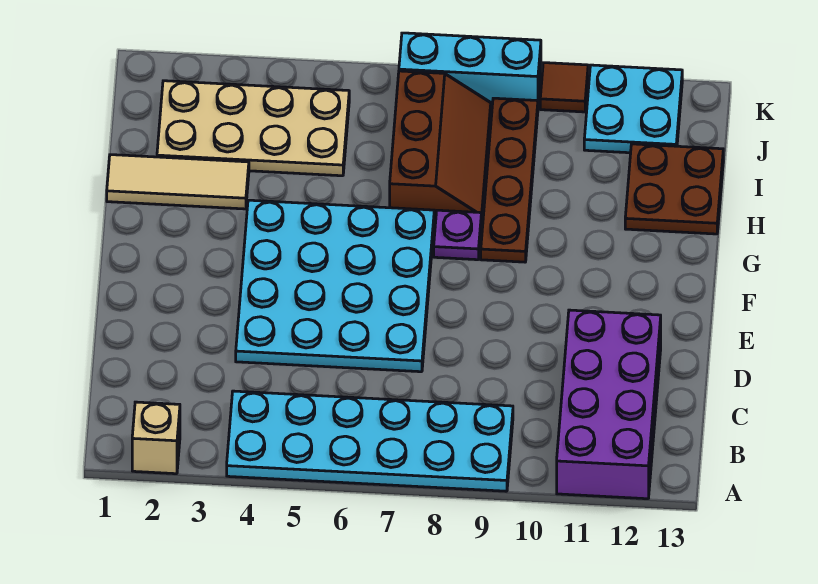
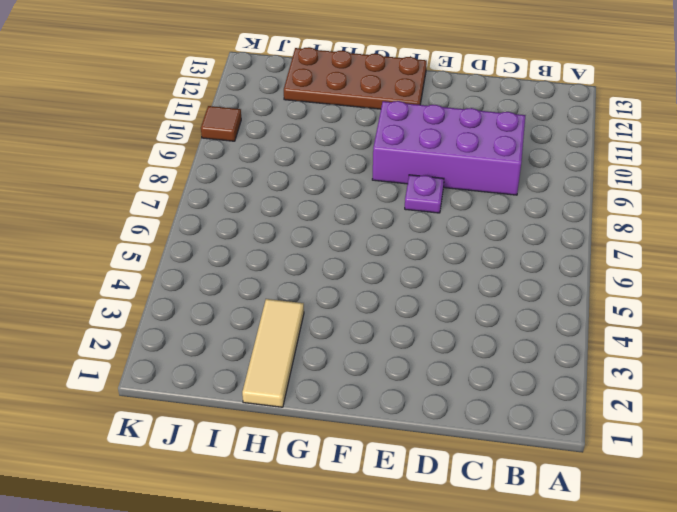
purple 2x4 brick [372,101,526,195] -> purple 2x4 brick moved to [557,310,661,499]
purple 1x1 plate [405,175,444,213] -> purple 1x1 plate moved to [434,210,481,260]
brown 2x4 plate [284,47,427,109] -> brown 2x2 plate [625,144,723,234]
none -> tan 1x1 brick [132,402,180,474]
none -> cyan 2x6 plate [227,391,513,491]
none -> cyan 4x4 plate [236,200,434,372]

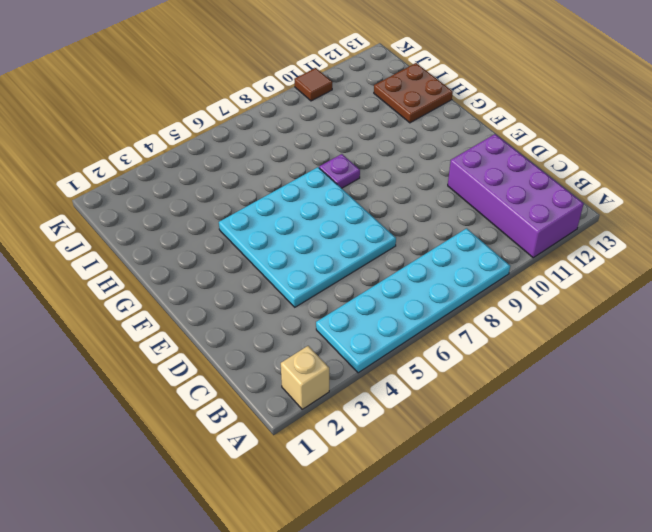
none -> brown 1x4 plate [481,98,538,262]
none -> tan 1x3 tile [107,155,249,209]
none -> brown 2x3 slope [390,71,491,221]

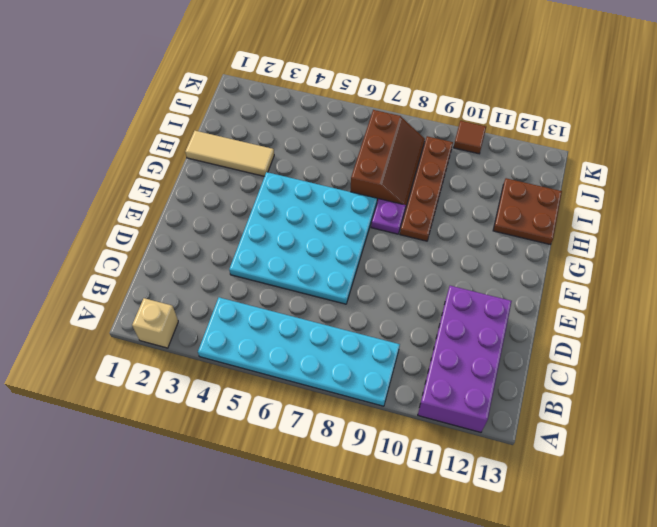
none -> tan 2x4 plate [157,81,349,176]
none -> cyan 2x2 plate [584,65,682,153]
none -> cyan 1x3 brick [399,33,541,107]

